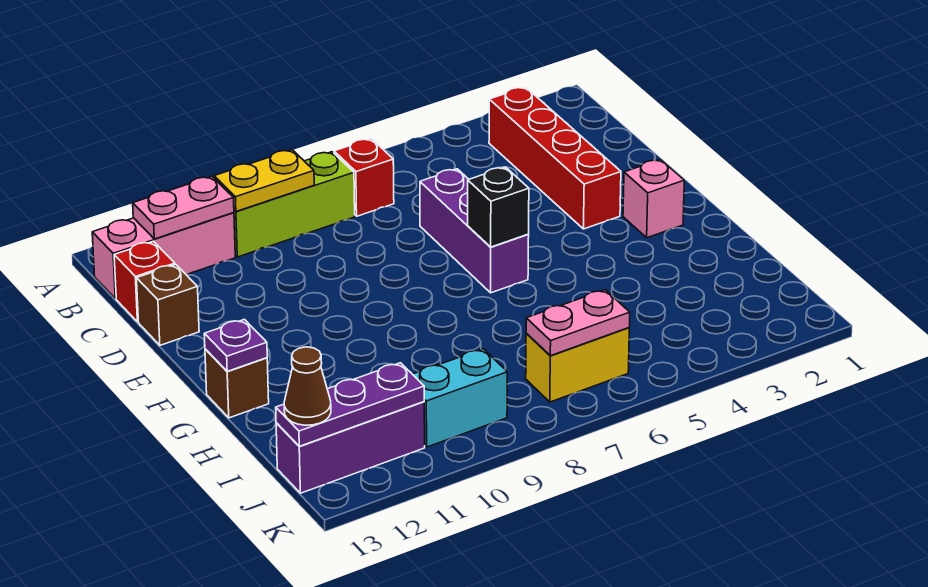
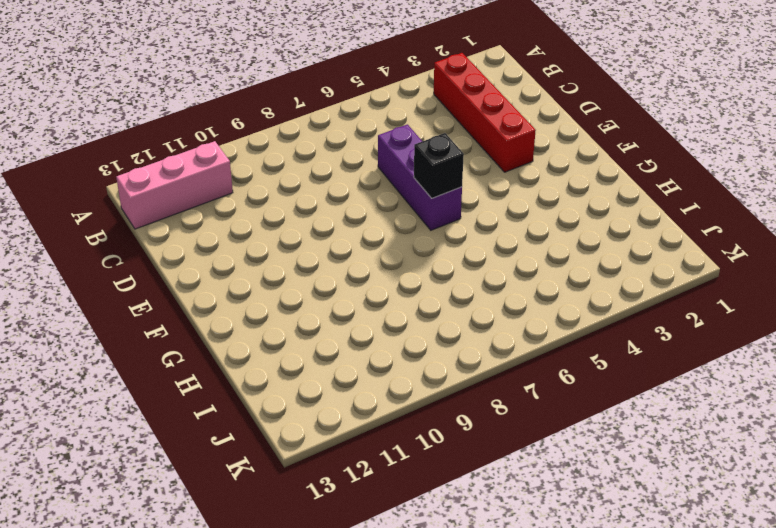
none -> red 1x1 brick [334,139,394,216]
none -> lime 1x3 brick [234,152,355,257]
none -> red 1x1 brick [114,241,175,322]

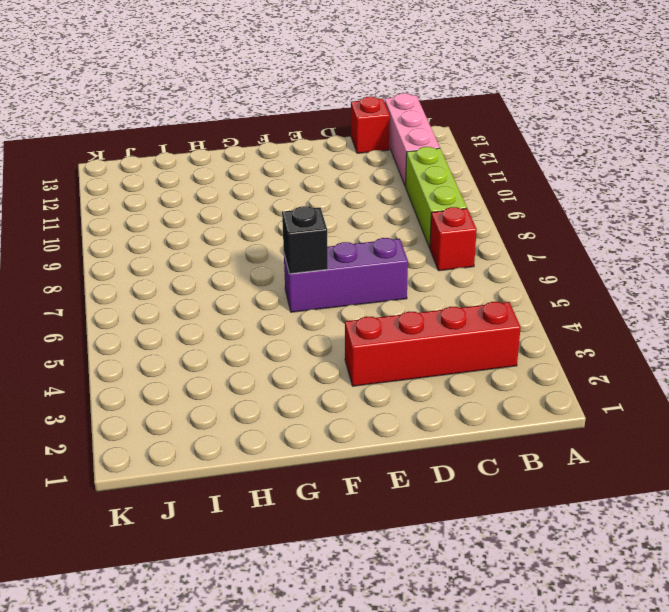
none -> brown 1x1 brick [137,264,199,345]
none -> pink 1x1 brick [623,159,684,238]
none -> brown 1x1 brick [205,349,269,418]

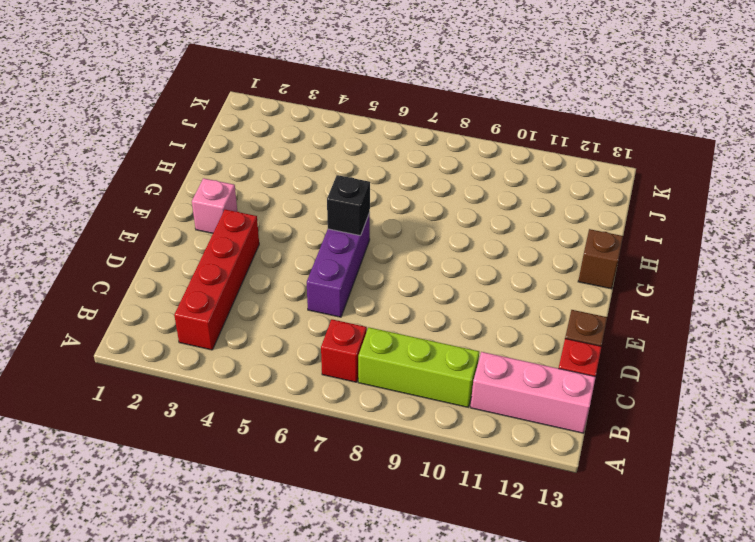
none -> yellow 1x2 brick [526,328,629,402]
none -> cyan 1x2 brick [413,349,507,447]
none -> purple 1x3 brick [276,402,425,493]

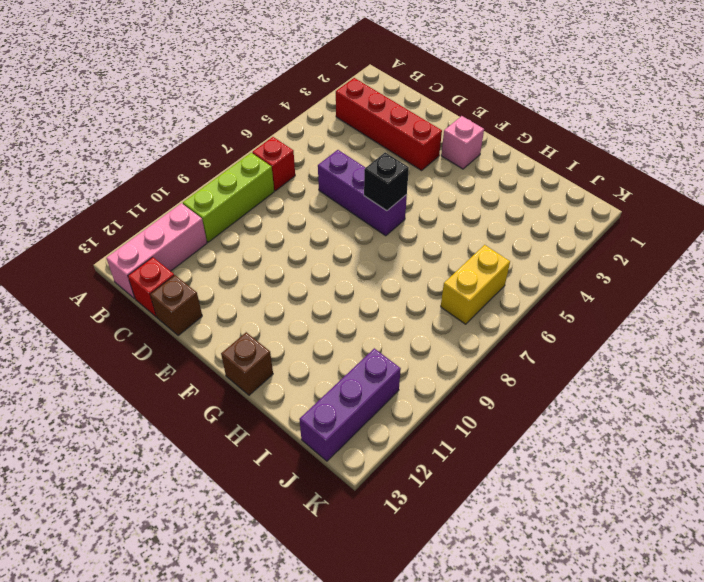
none -> cyan 1x2 brick [413,349,507,447]
none -> yellow 1x2 plate [214,150,314,211]
none -> pink 1x2 plate [133,176,234,239]

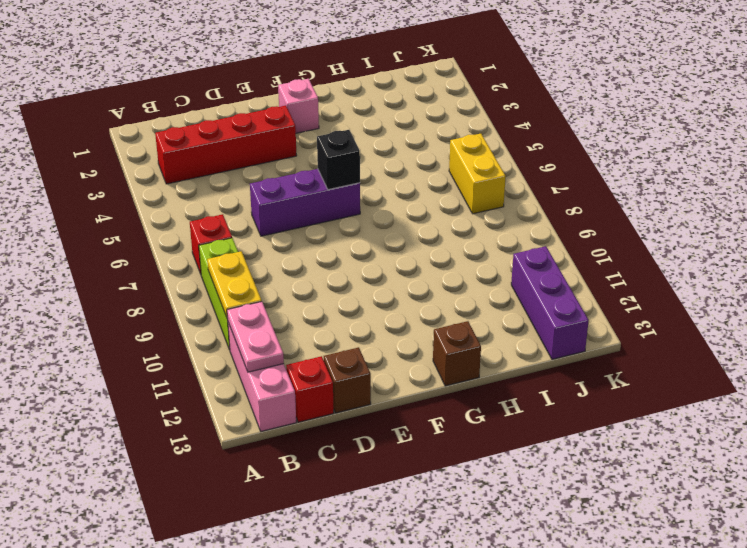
none -> cyan 1x2 brick [413,349,507,447]
none -> purple 1x1 plate [204,319,267,371]
none -> pink 1x2 plate [526,290,630,356]

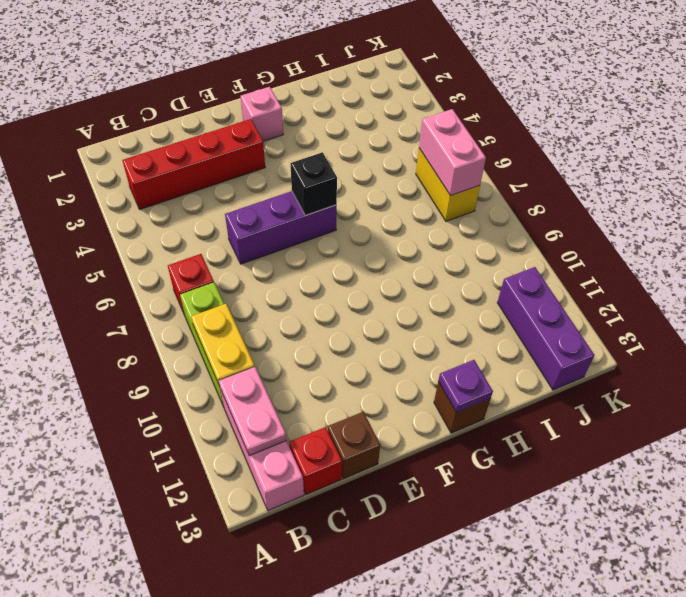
pink 1x2 brick [419,109,486,196] -> pink 1x2 plate [526,290,630,356]
none -> cyan 1x2 brick [413,349,507,447]
none -> purple 1x3 plate [276,363,424,446]
none -> brown 1x1 cone [284,347,331,425]

